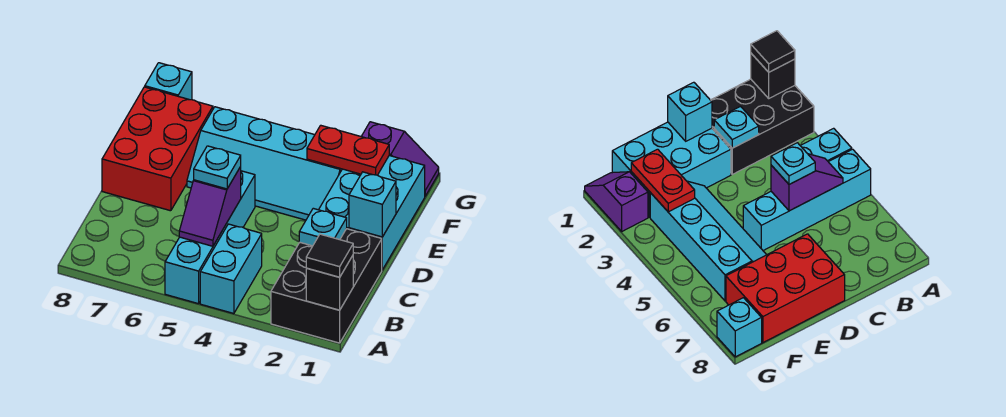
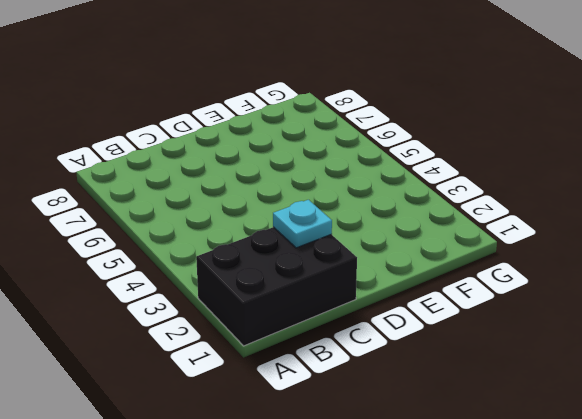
none -> cyan 1x2 brick [200,224,262,314]
none -> cyan 1x4 brick [165,171,255,304]
none -> cyan 2x3 brick [319,156,425,270]

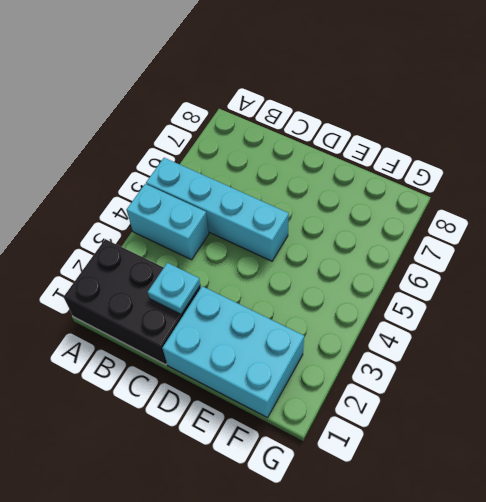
none -> red 2x3 brick [102,87,213,211]
none -> cyan 2x4 slope [187,107,342,220]
none -> purple 1x2 slope [361,122,439,196]

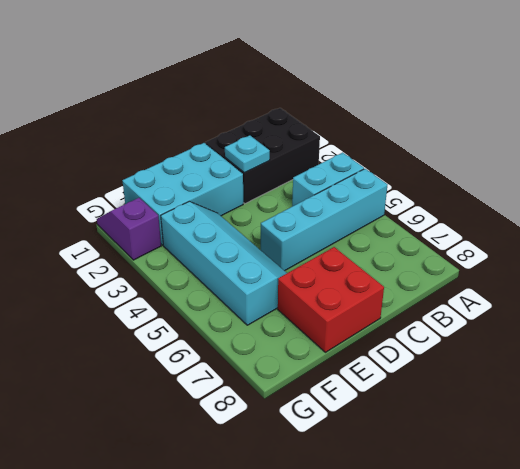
red 2x2 brick [278,247,384,352] -> red 2x3 brick [102,87,213,211]
none -> cyan 1x1 brick [145,63,192,100]
none -> black 1x1 brick [306,256,353,310]
none -> purple 1x2 slope [179,167,241,246]

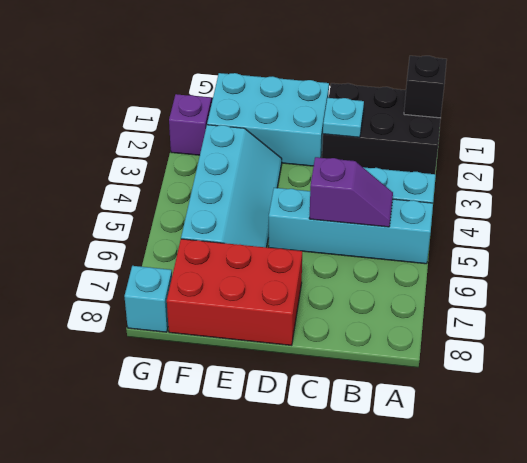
none -> cyan 1x1 brick [349,172,396,237]
none -> red 1x2 plate [307,125,389,175]
none -> black 1x1 tile [306,234,353,277]

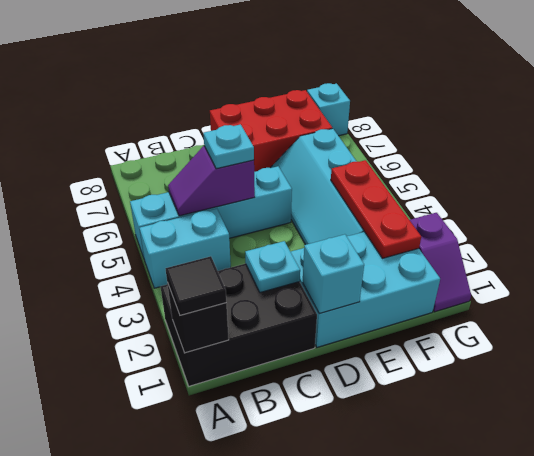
red 1x3 plate [331,160,421,258] -> red 1x2 plate [307,125,389,175]

